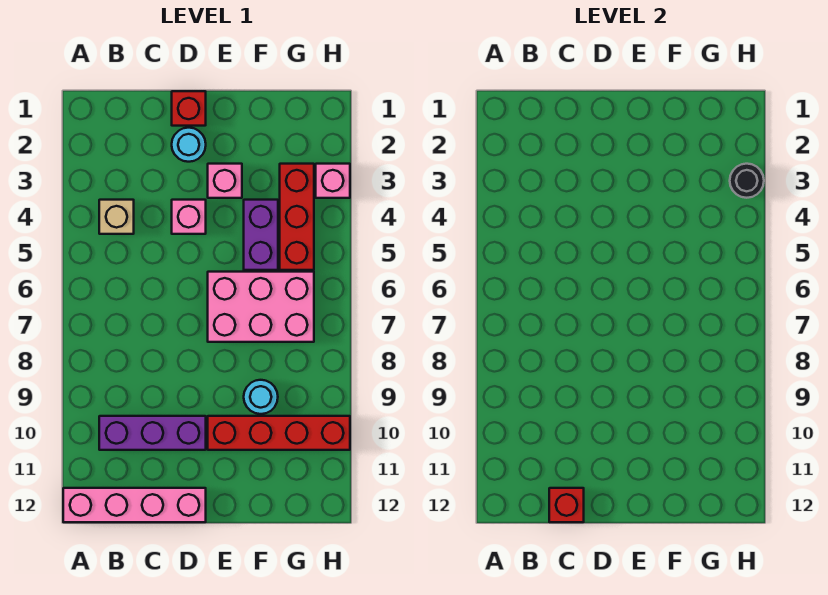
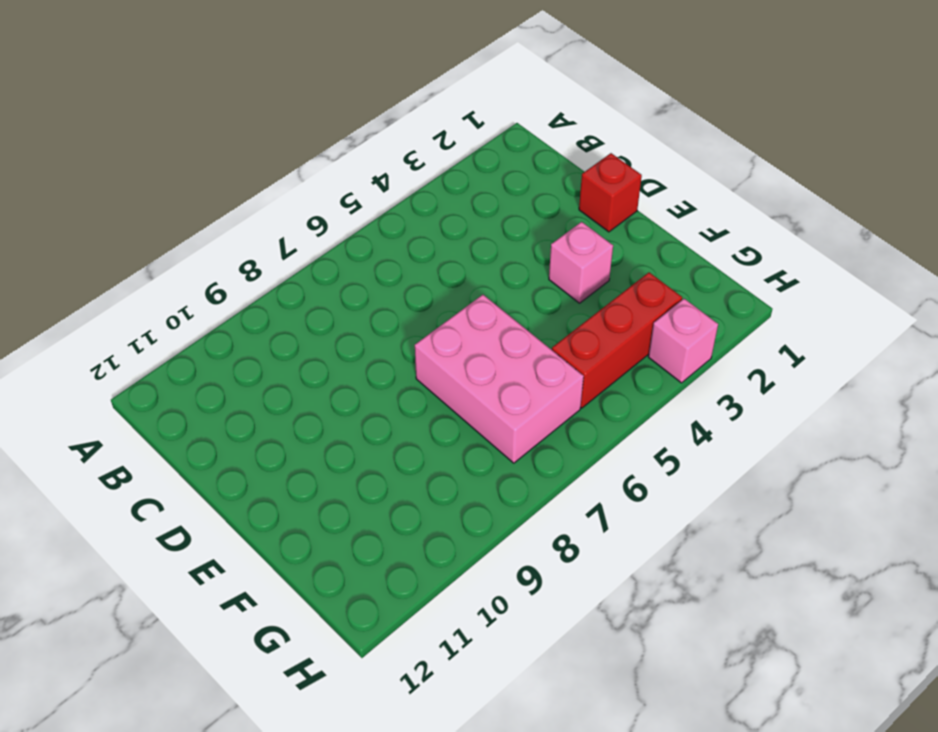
none -> pink 1x4 brick [63,488,206,522]
none -> tan 1x1 brick [99,200,134,234]
none -> purple 1x3 brick [99,416,206,450]

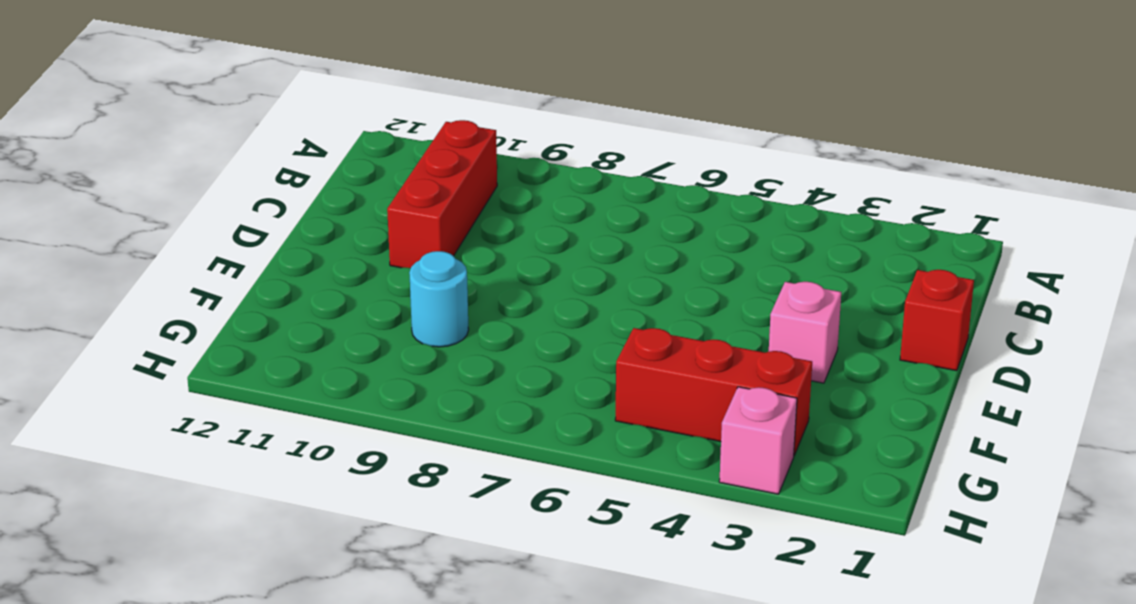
red 1x3 brick [387,120,497,268] -> purple 1x3 brick [99,416,206,450]
none -> pink 1x4 brick [63,488,206,522]
none -> tan 1x1 brick [99,200,134,234]
none -> cyan 1x1 round brick [172,128,206,162]

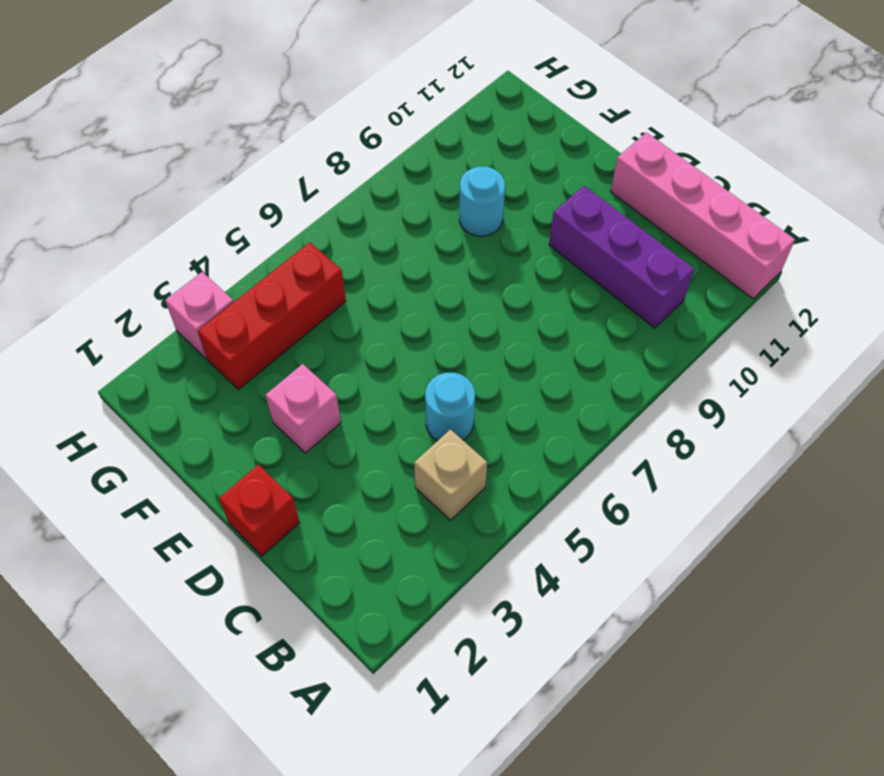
cyan 1x1 round brick [425,373,475,441] -> cyan 1x1 round brick moved to [172,128,206,162]
none -> pink 1x1 brick [172,200,206,234]
none -> pink 2x3 brick [208,272,314,342]
none -> red 1x4 brick [208,416,350,450]

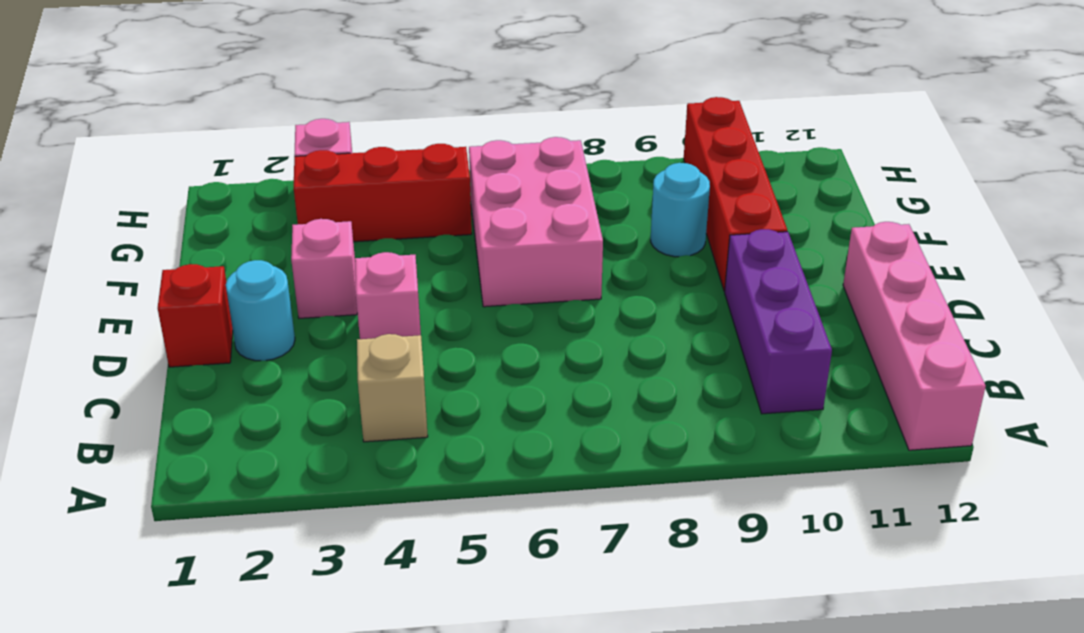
none -> purple 1x2 brick [244,200,278,270]
none -> red 1x1 brick [549,488,584,522]
none -> black 1x1 round brick [730,164,764,198]

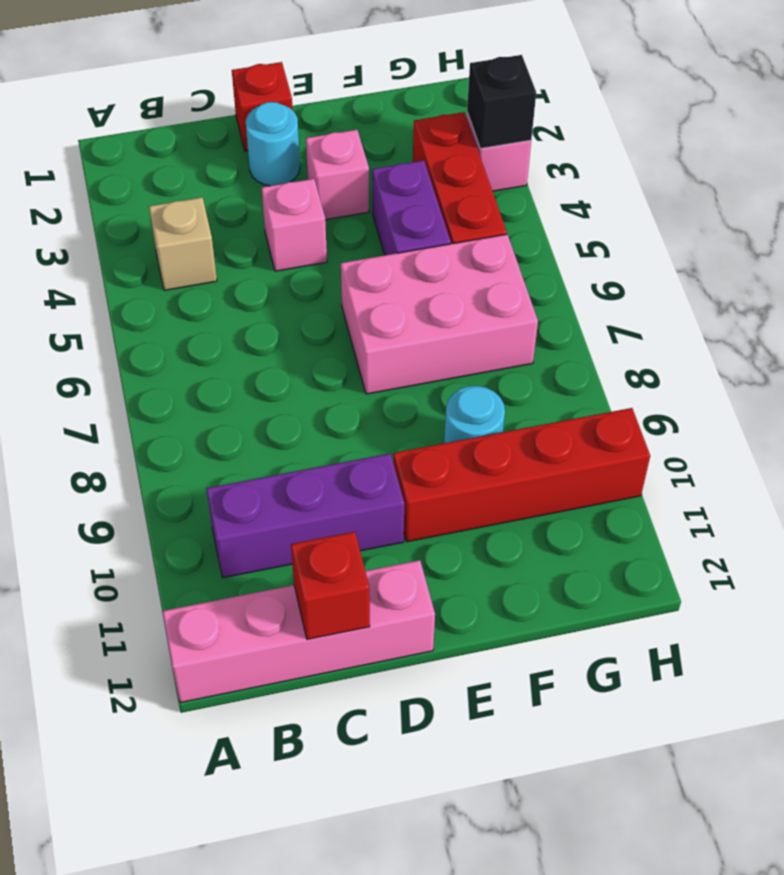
black 1x1 brick [467,55,536,148] -> black 1x1 round brick [730,164,764,198]

